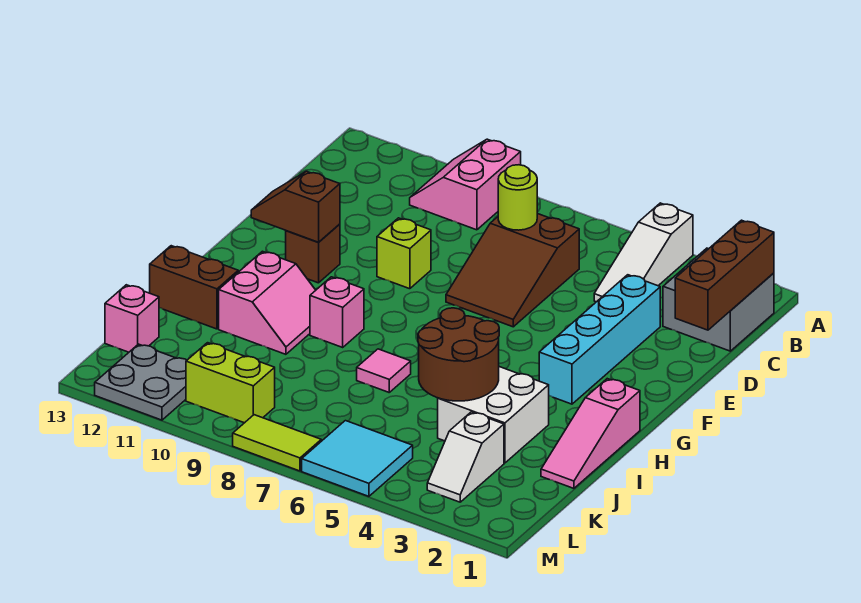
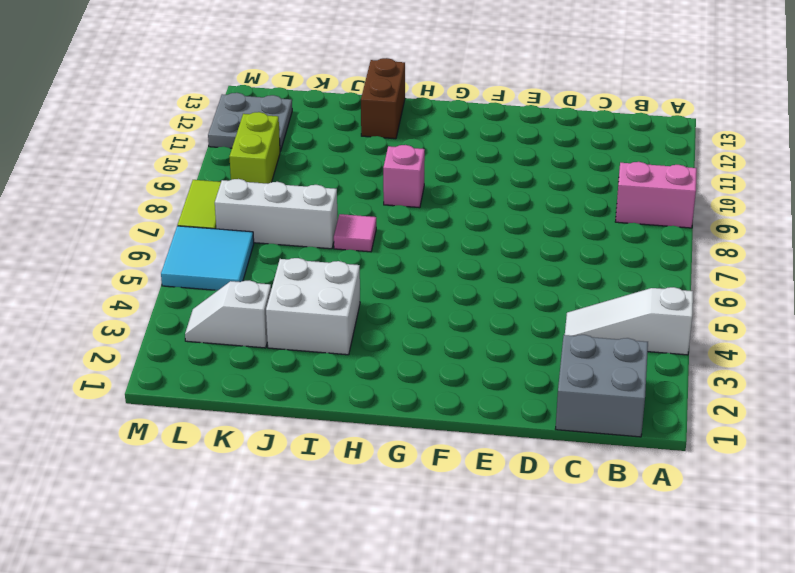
white 1x3 brick [215,179,338,249] -> none
none -> brown 2x3 slope [446,214,579,327]
none -> cyan 1x4 brick [539,275,660,404]
none -> lime 1x1 brick [377,218,431,289]

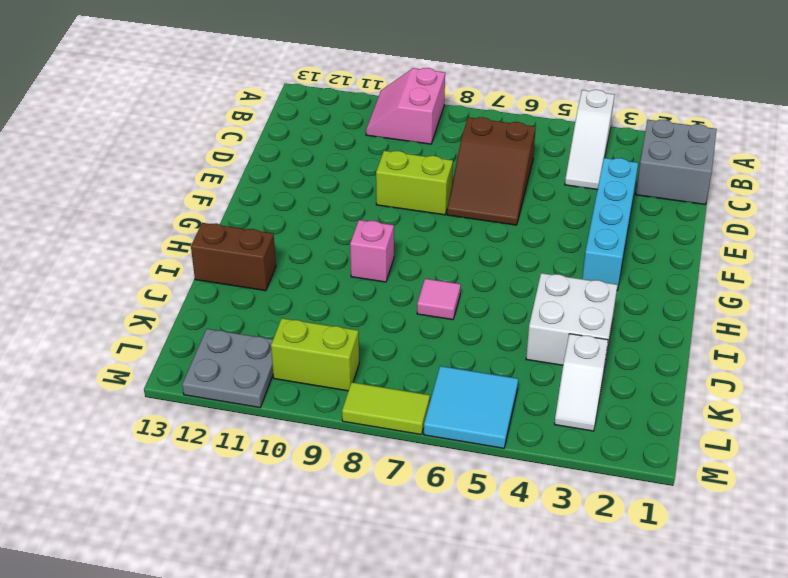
lime 1x2 brick [376,151,453,215] -> lime 1x1 brick [377,218,431,289]
none -> brown 1x1 brick [286,224,340,283]
none -> pink 1x3 slope [541,379,640,488]
none -> pink 2x2 slope [219,251,316,354]

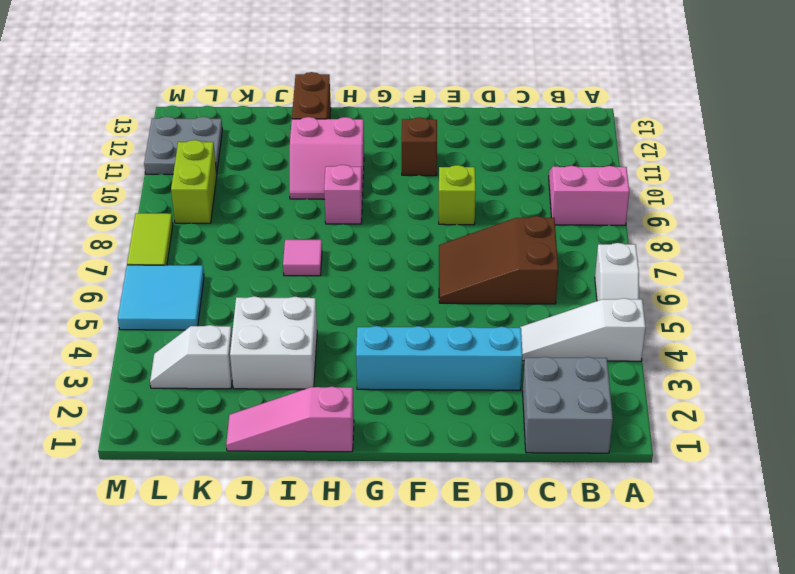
white 1x2 slope [595,243,639,301] -> none
none -> pink 1x1 brick [105,285,159,352]
none -> brown 1x3 brick [675,220,774,330]
none -> lime 1x1 round brick [498,165,537,230]

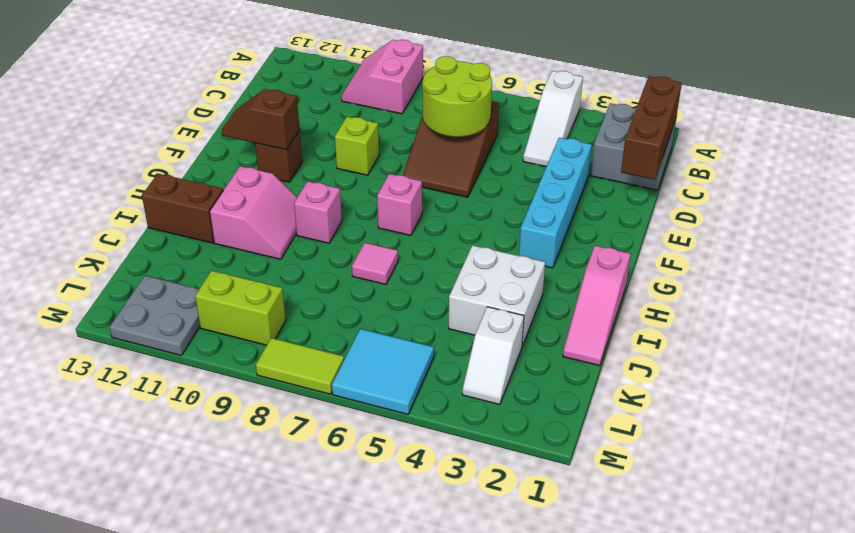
lime 2x2 round brick [423,56,492,137] -> lime 1x1 round brick [498,165,537,230]
pink 1x1 brick [377,174,422,235] -> pink 1x1 brick moved to [105,285,159,352]
none -> brown 2x2 round brick [418,308,499,401]

